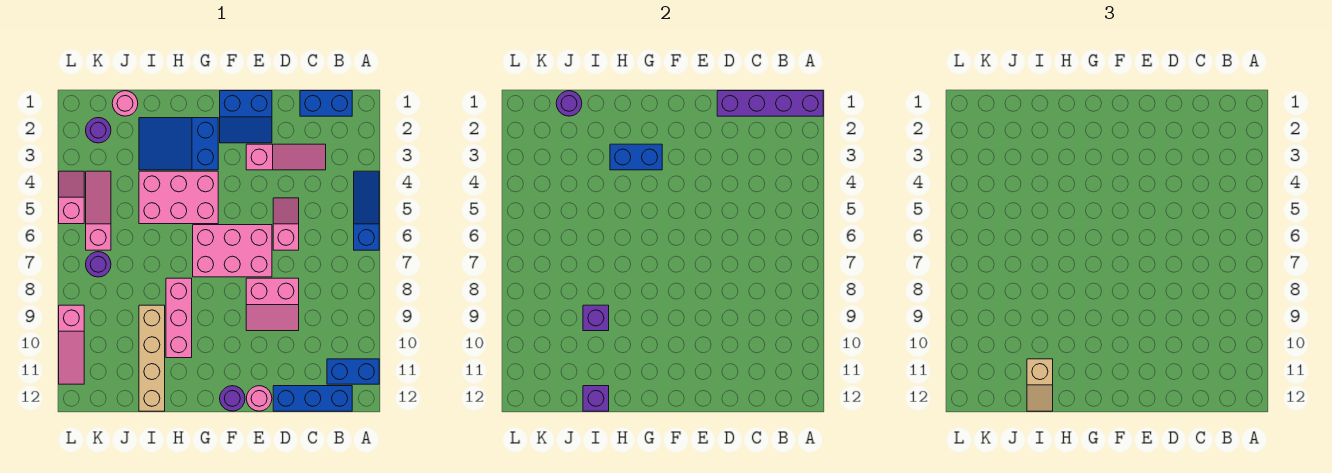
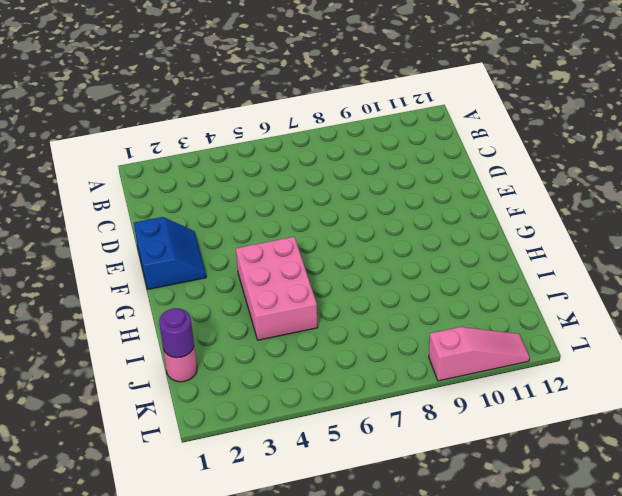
none -> blue 1x3 slope [354,171,379,250]
none -> blue 1x2 brick [327,359,379,384]
none -> blue 1x2 brick [300,91,352,116]

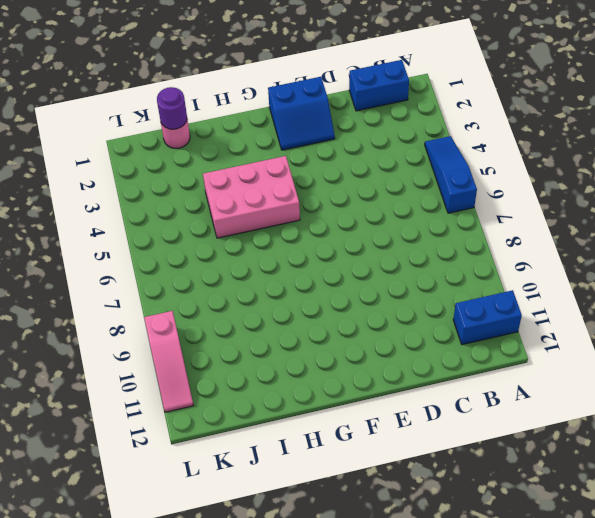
none -> blue 1x3 brick [273,386,352,411]
none -> pink 1x3 slope [246,144,326,170]
none -> pink 1x2 slope [273,198,299,250]

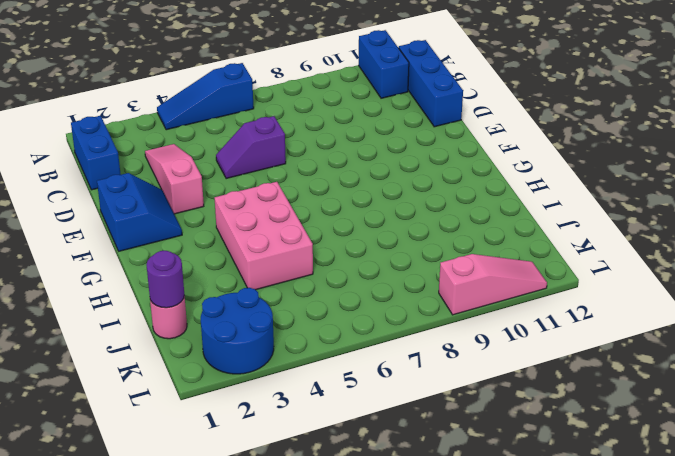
purple 1x2 slope [216,116,286,179] -> pink 1x2 slope [273,198,299,250]
blue 2x2 round brick [201,288,274,374] -> purple 1x1 round brick [86,118,111,143]
none -> pink 2x2 slope [246,278,299,331]
none -> pink 2x3 brick [193,225,272,277]
none -> pink 1x1 round brick [246,386,272,411]

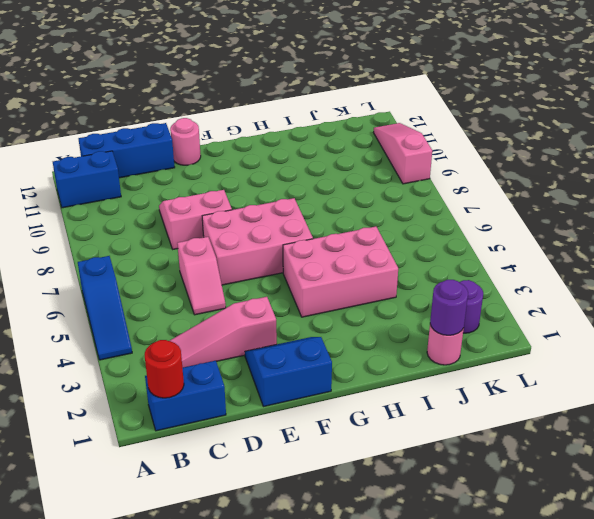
red 1x1 round brick [145,340,184,398] -> purple 1x4 brick [717,91,823,116]
none -> purple 1x1 round brick [220,386,245,411]
none -> blue 2x3 slope [139,118,218,170]
none -> pink 1x3 brick [166,278,192,358]

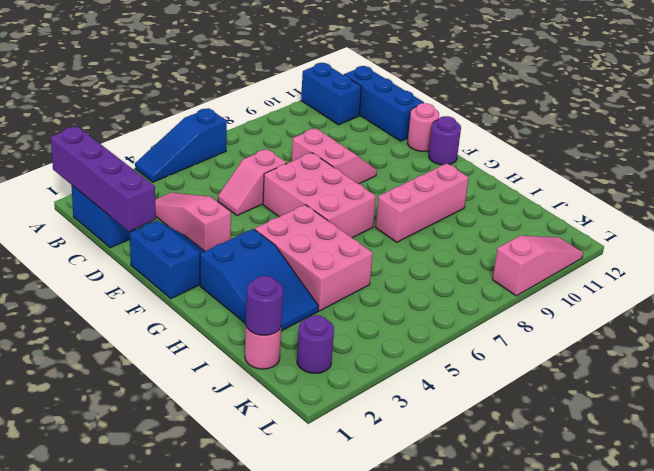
none -> tan 1x4 brick [139,305,165,411]
none -> pink 1x3 slope [86,171,111,250]
none -> purple 1x1 round brick [86,252,111,277]

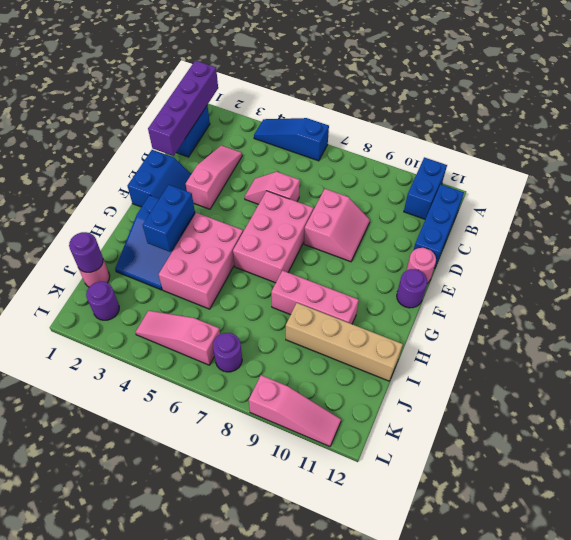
none -> pink 1x2 slope [59,171,84,224]
none -> purple 1x1 brick [583,305,609,331]
none -> purple 1x1 brick [583,386,609,411]

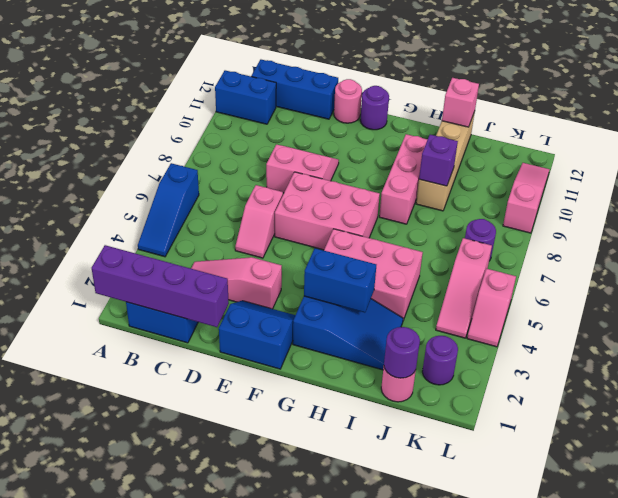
pink 1x1 brick [442,78,479,127] -> purple 1x1 brick [583,386,609,411]
none -> tan 1x2 slope [1027,359,1053,411]

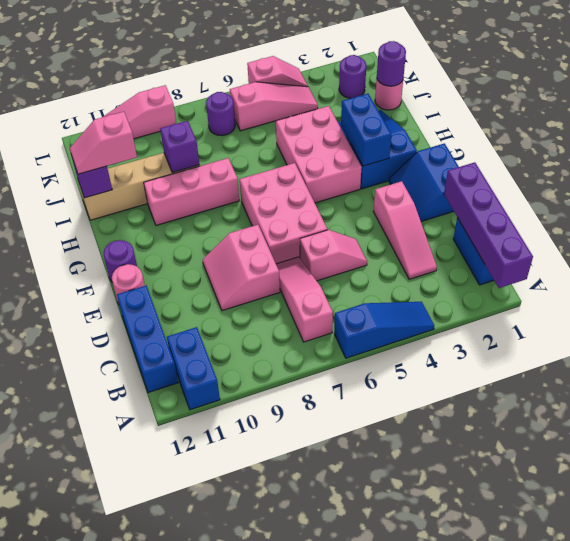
pink 1x3 slope [276,257,333,342] -> none
pink 1x2 slope [70,112,137,174] -> tan 1x2 slope [1027,359,1053,411]

